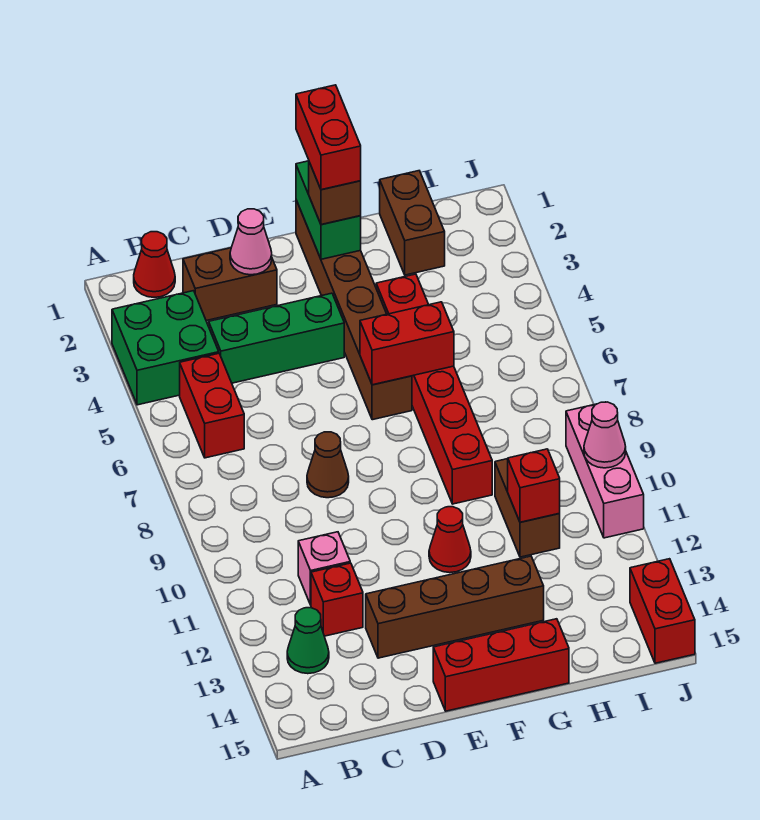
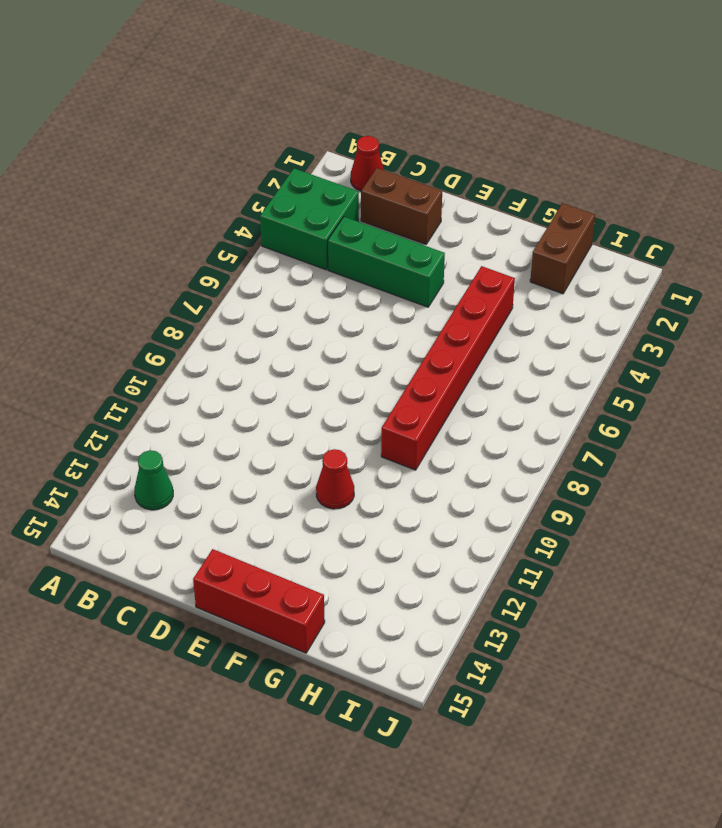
none -> red 1x2 brick [180,353,244,458]
none -> pink 1x1 brick [298,532,350,605]
none -> red 1x1 brick [311,563,363,636]

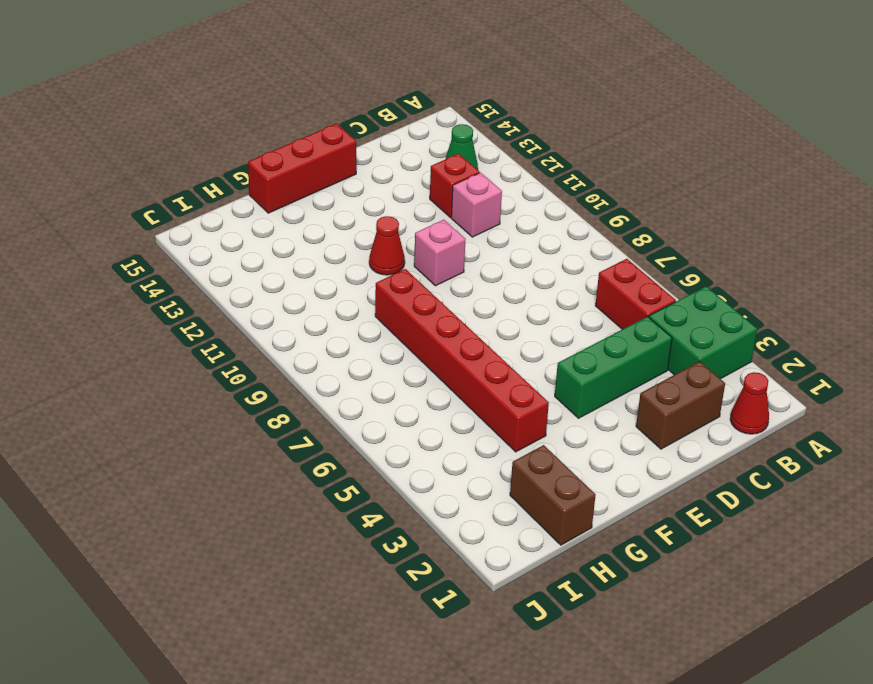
pink 1x1 brick [414,220,466,286] -> none
none -> brown 1x1 cone [307,432,349,498]
none -> brown 1x4 brick [366,556,544,658]
none -> brown 1x6 brick [296,200,412,420]

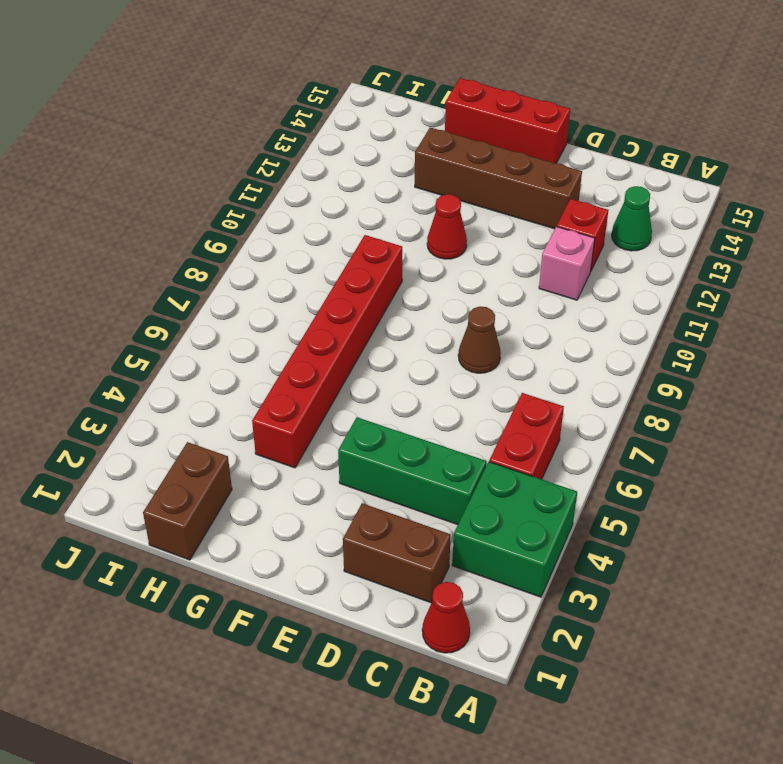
none -> brown 1x6 brick [296,200,412,420]
none -> brown 1x2 brick [495,459,560,557]
none -> pink 1x3 brick [566,404,644,538]

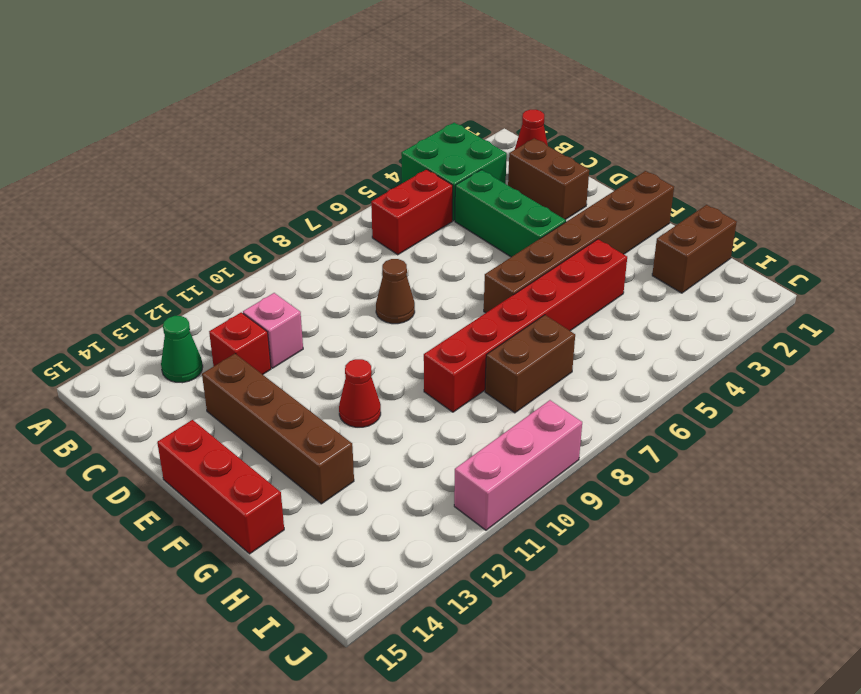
brown 1x2 brick [485,315,575,413] -> brown 1x2 brick moved to [495,459,560,557]
none -> red 1x2 brick [630,559,695,663]
none -> pink 1x1 cone [230,209,272,275]
none -> green 1x2 brick [296,161,361,259]

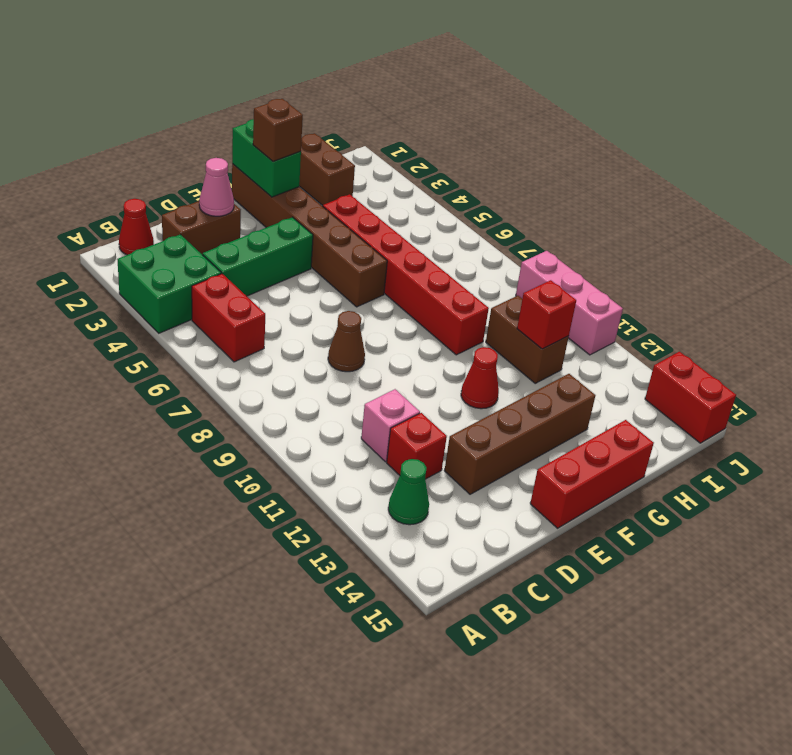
none -> red 1x2 brick [360,302,454,385]
none -> pink 1x1 cone [584,402,626,468]
none -> red 1x2 brick [296,85,361,190]

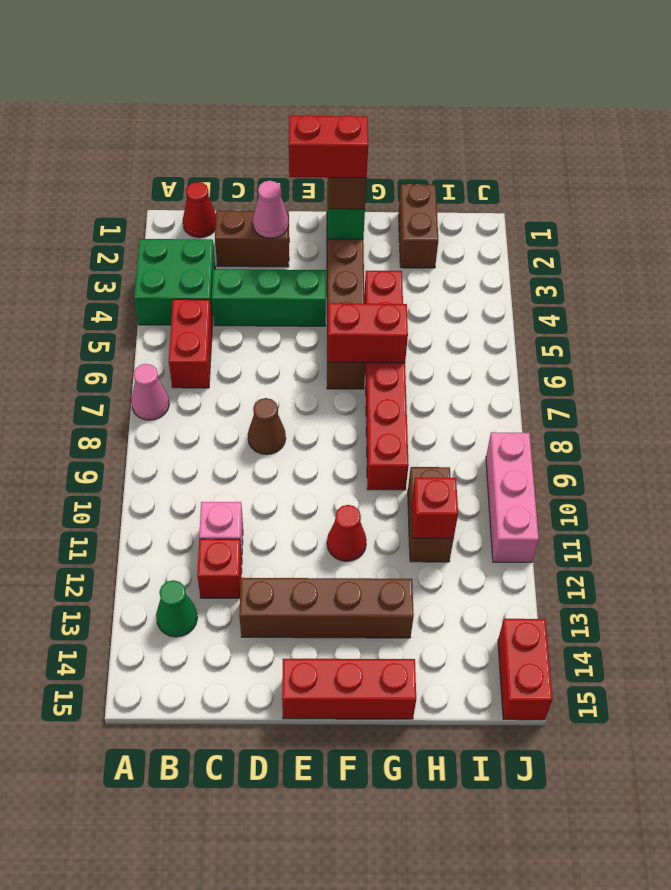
pink 1x1 cone [131,364,169,420] -> pink 1x1 cone moved to [584,402,626,468]
red 1x2 brick [289,115,368,178] -> red 1x2 brick turned to [296,85,361,190]

